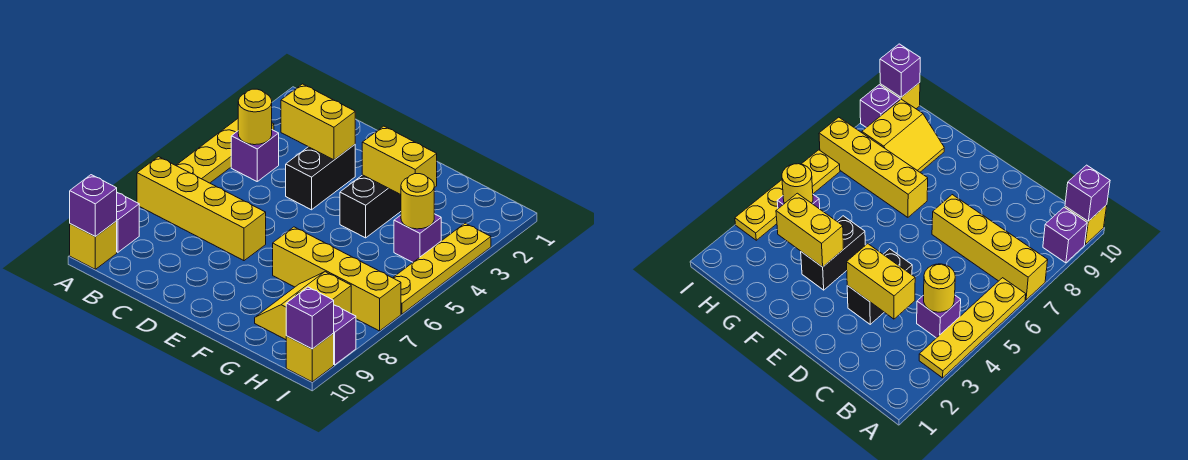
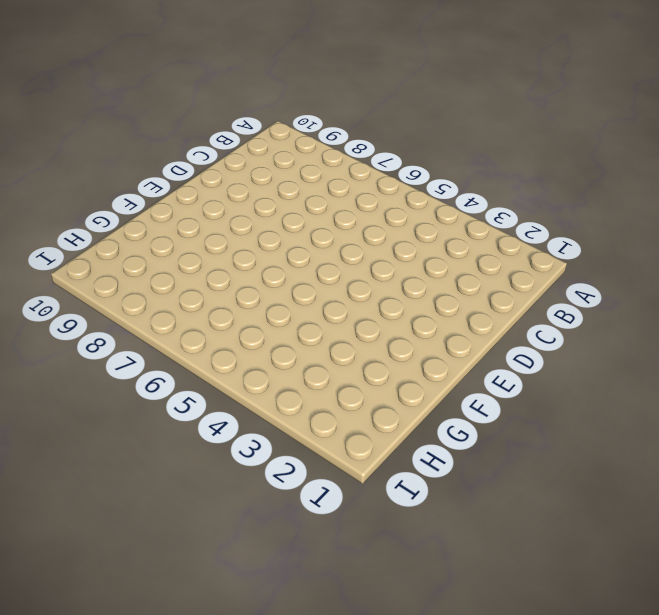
none -> yellow 1x4 plate [176,119,274,183]
none -> yellow 1x4 brick [137,157,266,261]
none -> purple 1x1 brick [117,193,139,252]

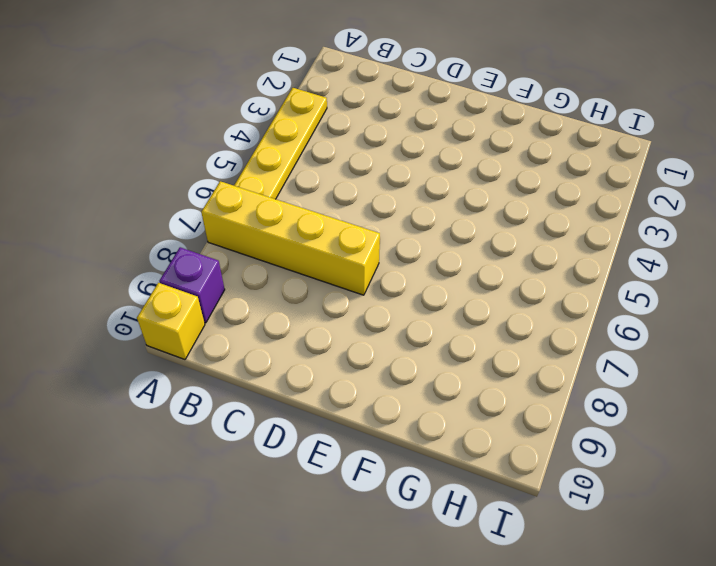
none -> purple 1x1 brick [231,130,279,181]
none -> black 1x2 brick [286,145,355,210]
none -> black 1x2 brick [340,175,401,238]

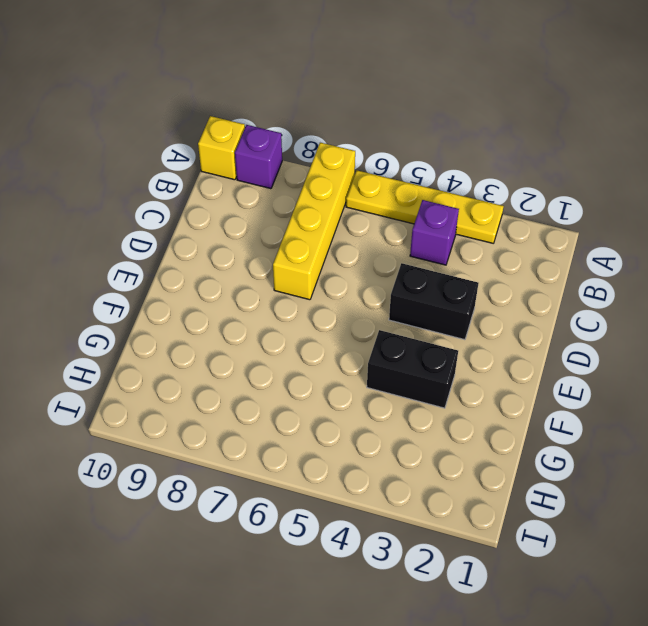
none -> yellow 1x4 brick [273,227,401,331]
none -> yellow 2x2 slope [255,272,351,340]
none -> purple 1x1 brick [394,214,441,262]

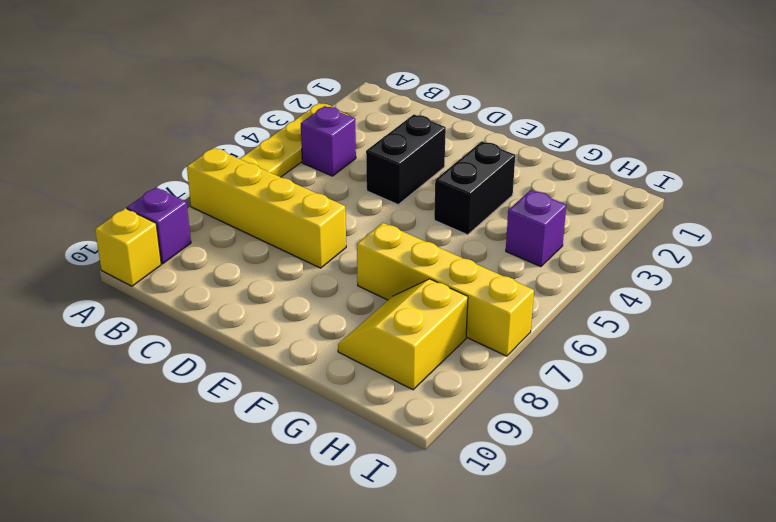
none -> yellow 1x4 plate [393,223,491,314]
none -> purple 1x1 brick [333,305,356,365]
none -> yellow 1x1 brick [286,334,334,382]

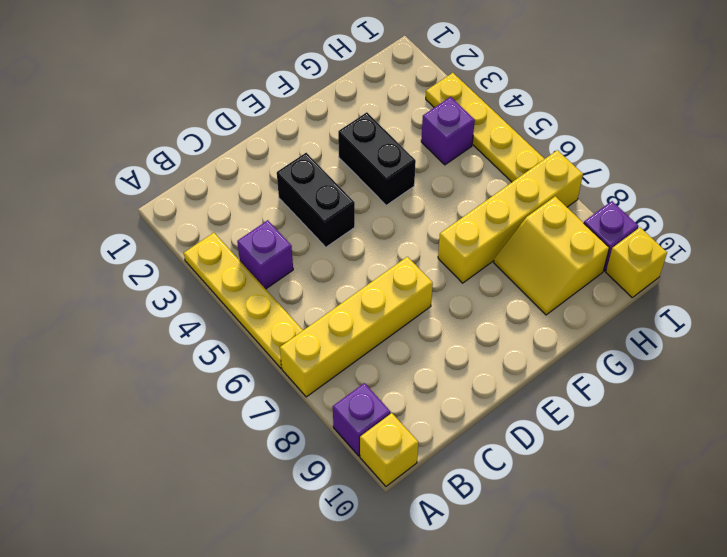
none -> purple 1x1 brick [70,175,117,237]
none -> yellow 1x1 round brick [238,89,272,145]
none -> yellow 1x2 brick [281,84,355,160]

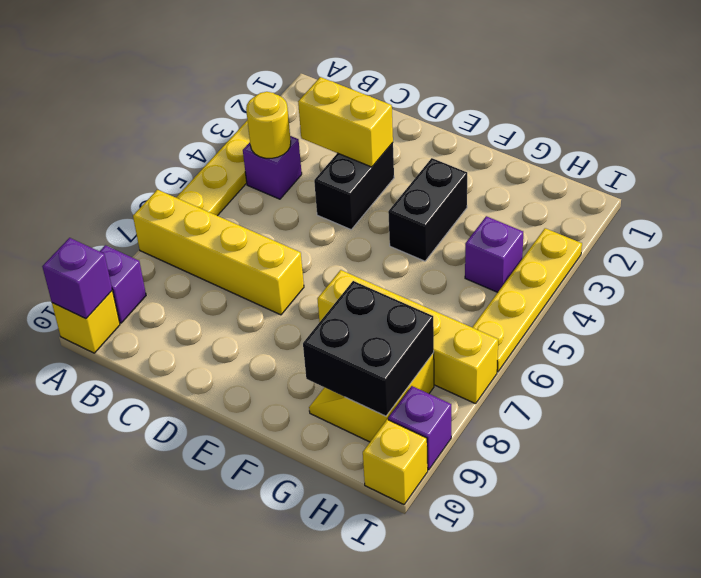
black 2x2 brick [303,281,434,416] -> none
none -> yellow 1x2 brick [362,126,437,195]
none -> yellow 1x1 round brick [401,174,434,229]
none -> purple 1x1 brick [286,287,334,349]

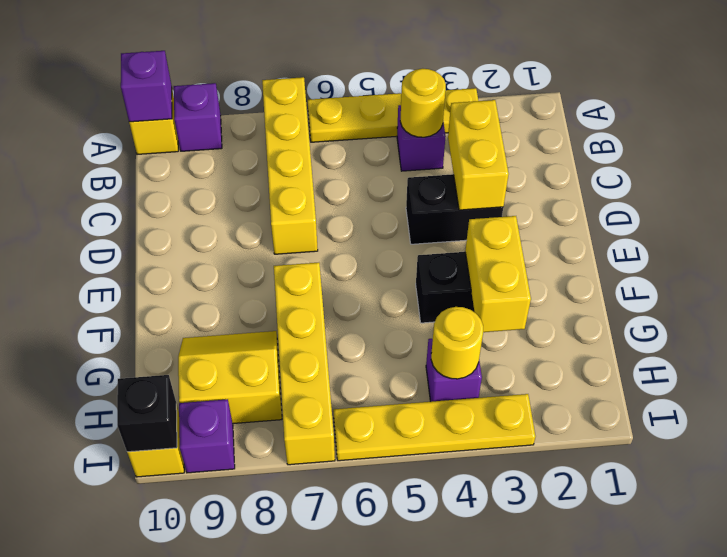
black 1x1 brick [117,375,177,452] -> purple 1x1 brick [286,287,334,349]

